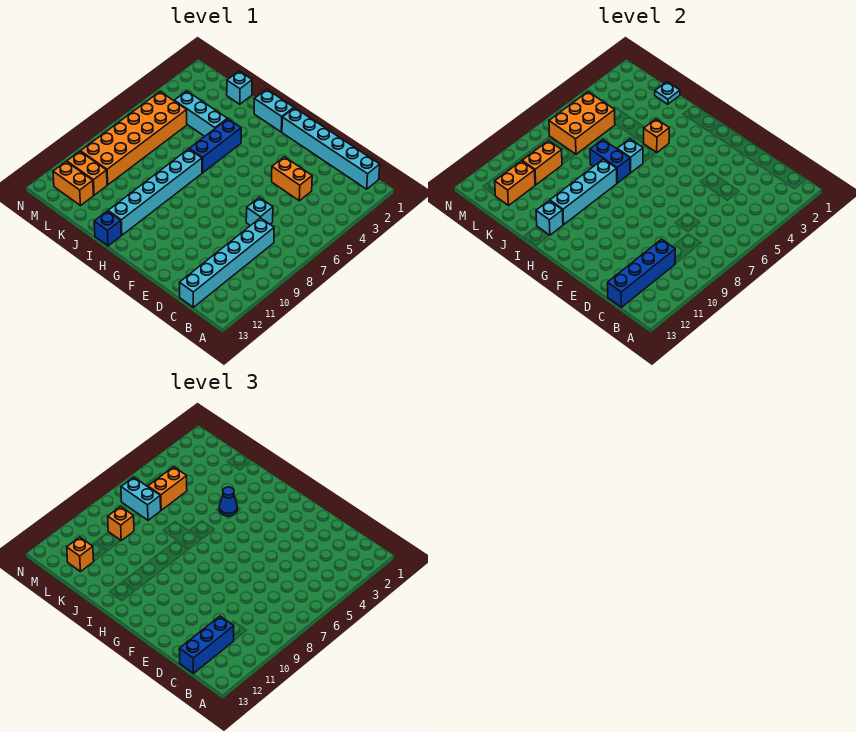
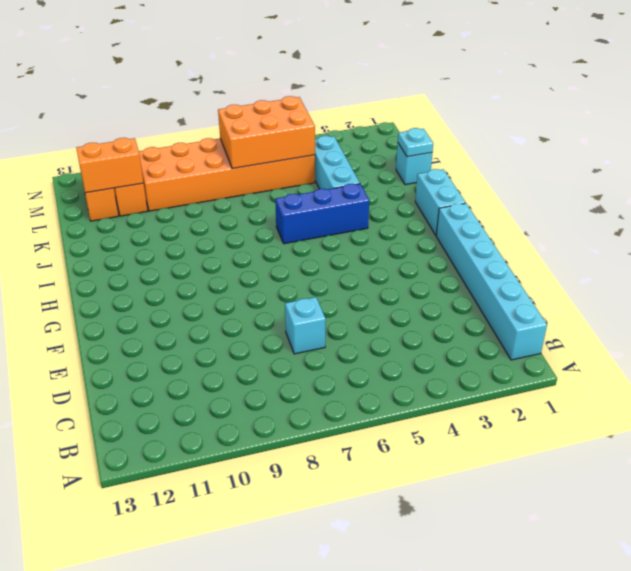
none -> cyan 1x6 brick [179,218,274,307]
none -> orange 1x2 brick [272,157,312,201]
none -> cyan 1x6 brick [108,149,202,235]

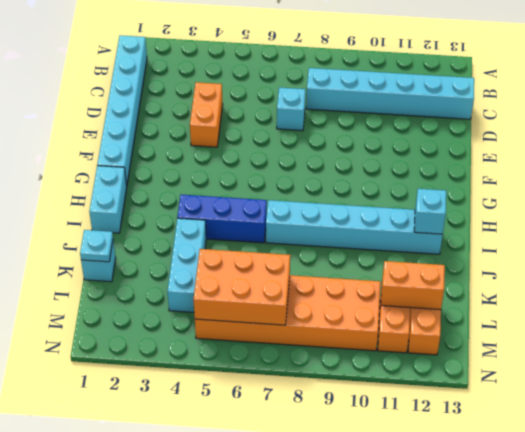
none -> blue 1x1 brick [94,211,121,246]
none -> blue 1x4 brick [607,239,675,307]
none -> orange 1x1 brick [644,119,669,153]

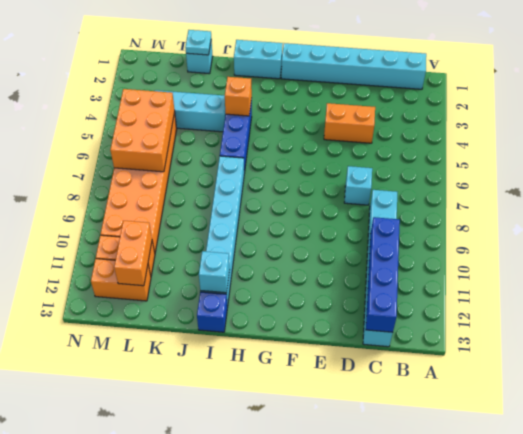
none -> cyan 1x1 brick [618,139,643,173]
none -> blue 1x2 brick [590,140,630,183]
none -> cyan 1x4 brick [550,159,617,225]

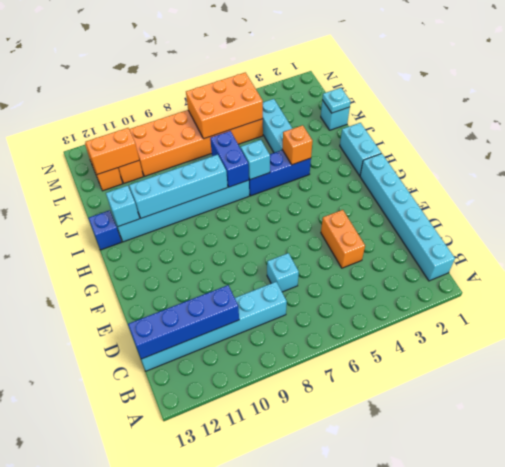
none -> orange 1x2 brick [522,141,562,185]
none -> blue 1x3 brick [179,616,234,673]
none -> blue 1x1 cone [219,487,237,516]

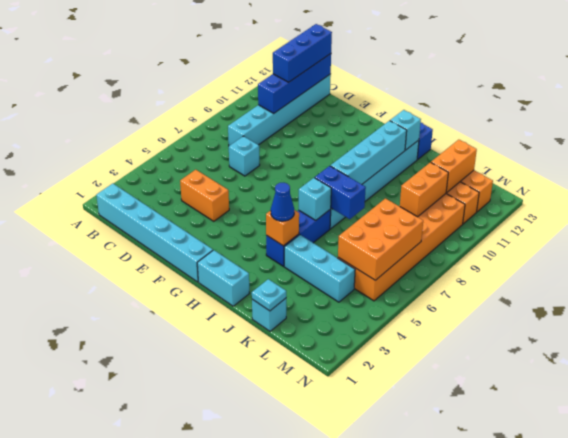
none -> orange 1x2 brick [148,467,187,510]
none -> cyan 1x2 brick [121,477,161,520]
none -> orange 1x1 brick [108,507,134,540]

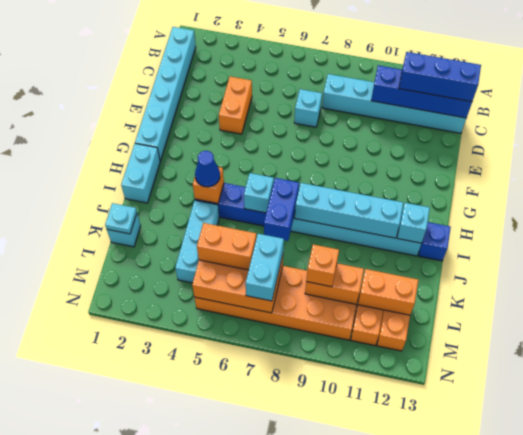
none -> orange 1x1 brick [67,537,94,572]

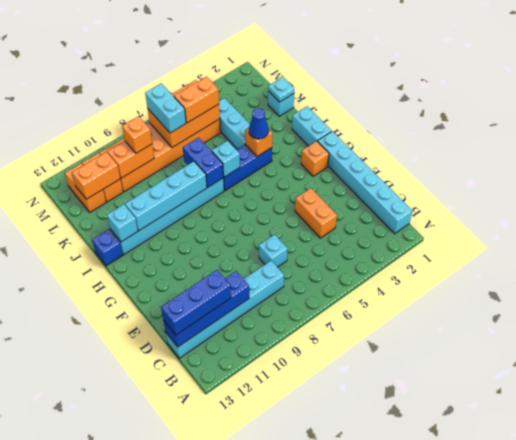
orange 1x1 brick [301,141,329,176] -> orange 1x1 brick moved to [67,537,94,572]

